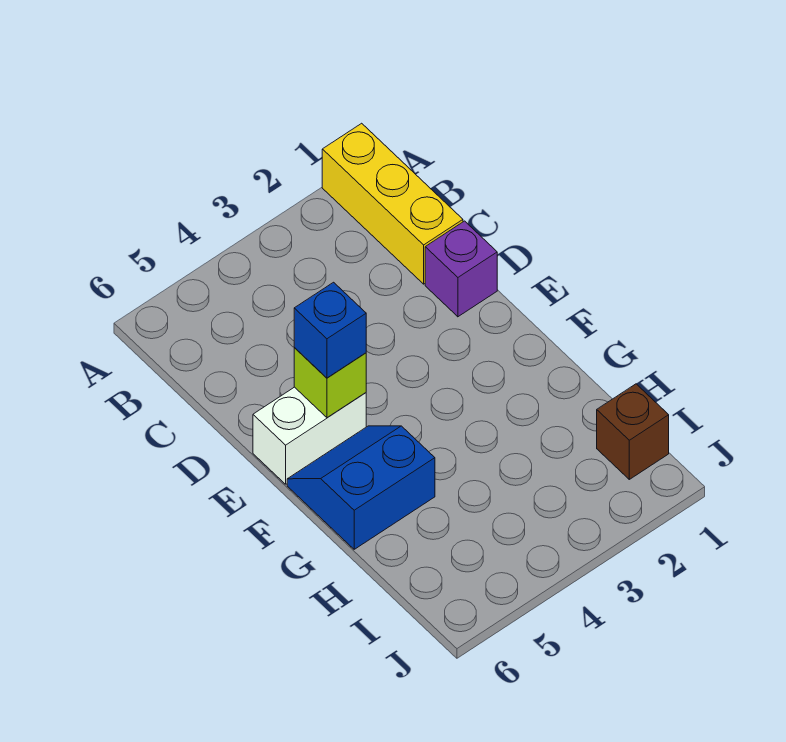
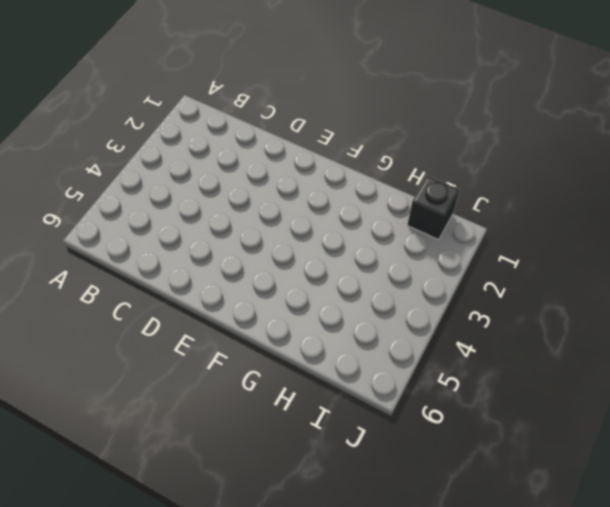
black 1x1 brick [407,176,460,240] -> brown 1x1 brick [597,384,669,479]
none -> yellow 1x3 brick [322,123,463,284]
none -> purple 1x1 brick [425,221,497,317]

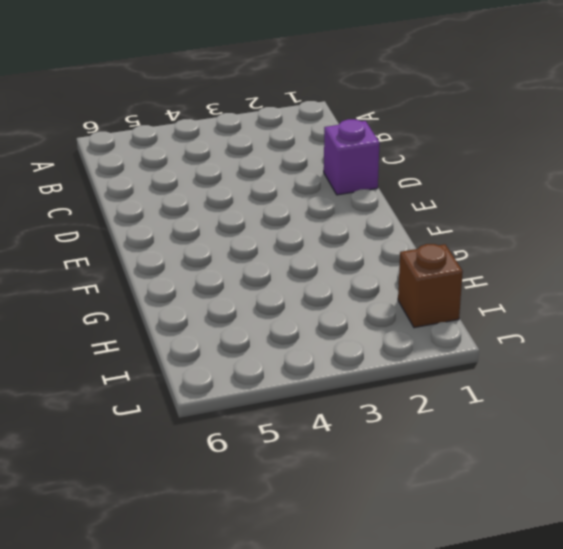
none -> yellow 1x3 brick [322,123,463,284]
none -> white 1x2 brick [253,387,366,484]

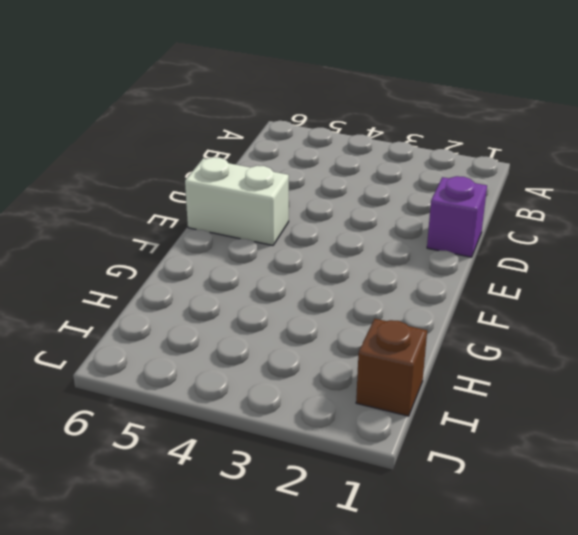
none -> yellow 1x3 brick [322,123,463,284]
none -> blue 2x2 slope [287,426,435,549]

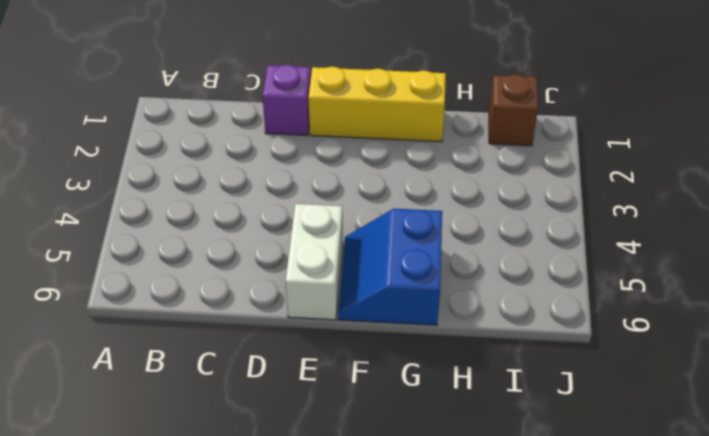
yellow 1x3 brick [308,67,446,142] -> yellow 1x3 brick moved to [322,123,463,284]
none -> lime 1x1 brick [294,348,366,418]
none -> blue 1x1 brick [294,282,366,378]

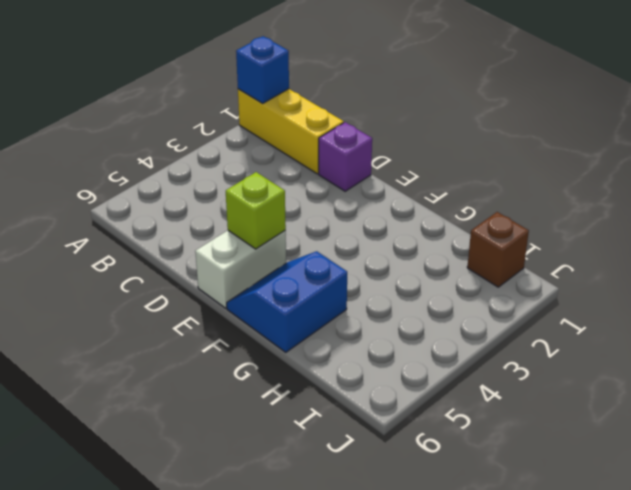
blue 1x1 brick [236,36,289,104] -> blue 1x1 brick moved to [294,282,366,378]

